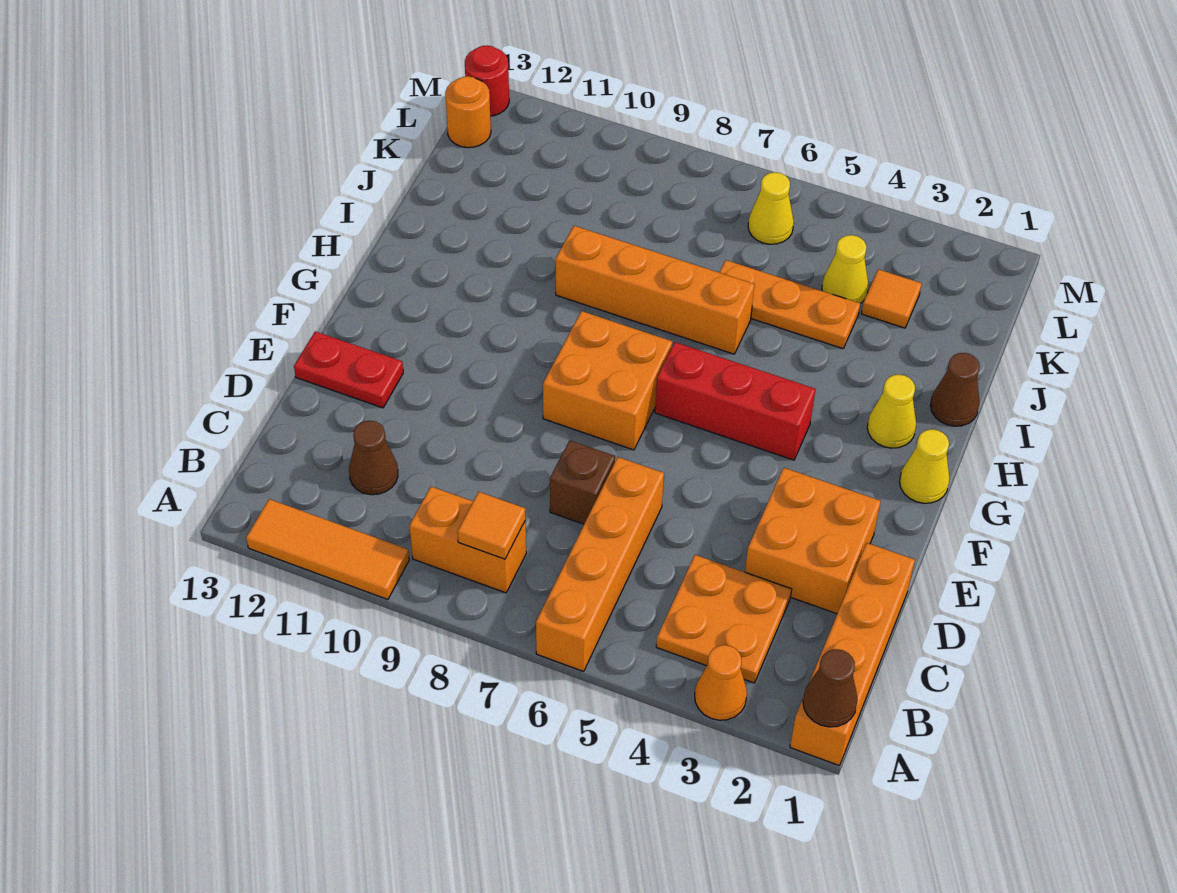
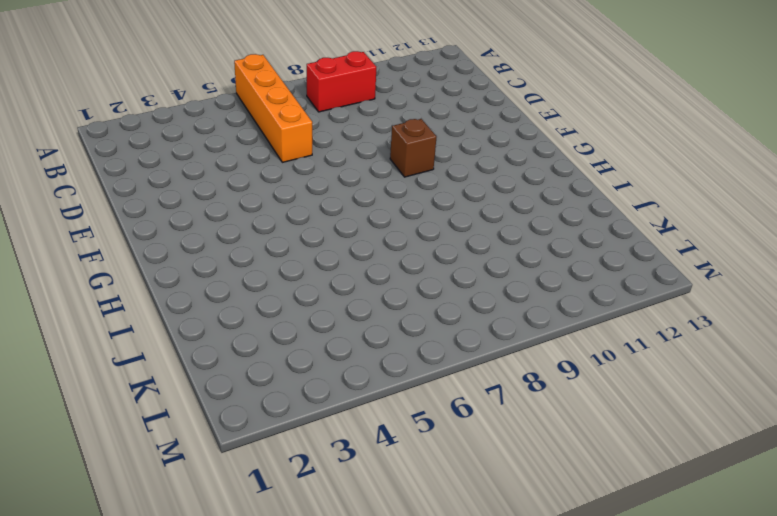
red 1x2 brick [307,51,376,112] -> orange 1x2 brick [409,487,526,593]
brown 1x1 brick [390,119,436,177] -> brown 1x1 brick moved to [550,440,615,524]
none -> orange 1x4 brick [790,543,915,766]
none -> orange 1x1 cone [695,645,747,720]
none -> orange 1x3 tile [246,499,409,600]

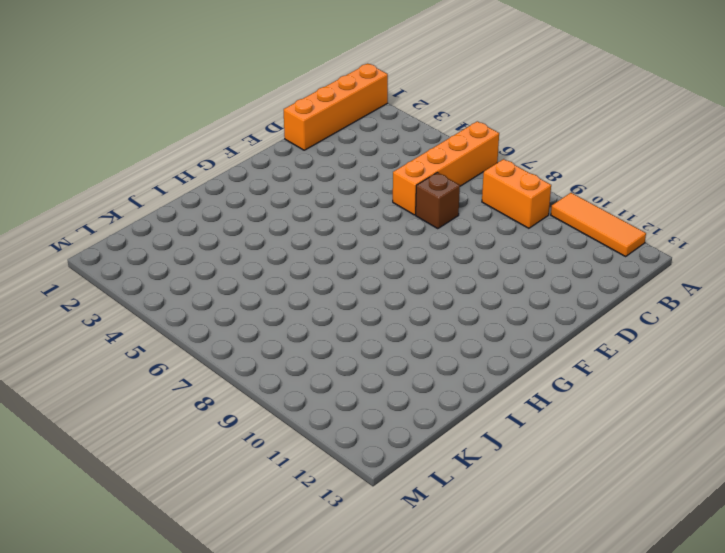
none -> orange 1x1 cone [695,645,747,720]
none -> orange 2x2 plate [656,555,792,683]
none -> brown 1x1 cone [349,421,398,495]

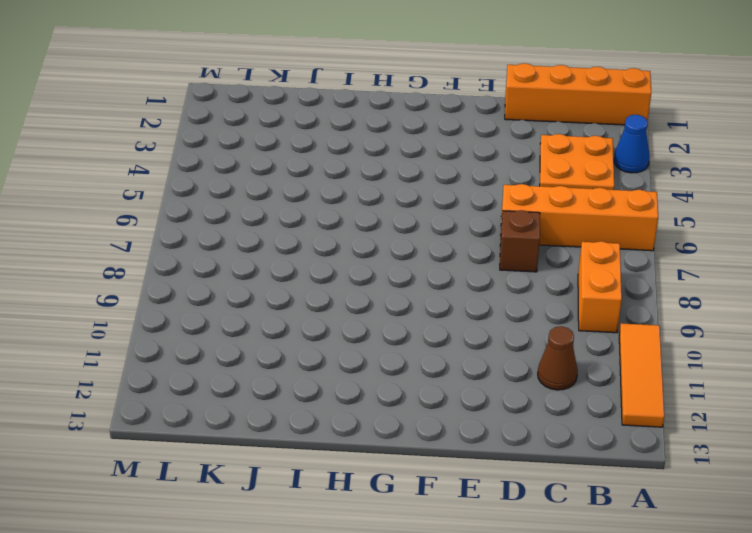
blue 1x1 cone [614,115,650,173] -> orange 1x1 cone [695,645,747,720]
none -> orange 2x2 brick [745,468,881,614]
none -> red 1x2 plate [294,331,403,408]
none -> orange 2x2 brick [543,311,672,450]

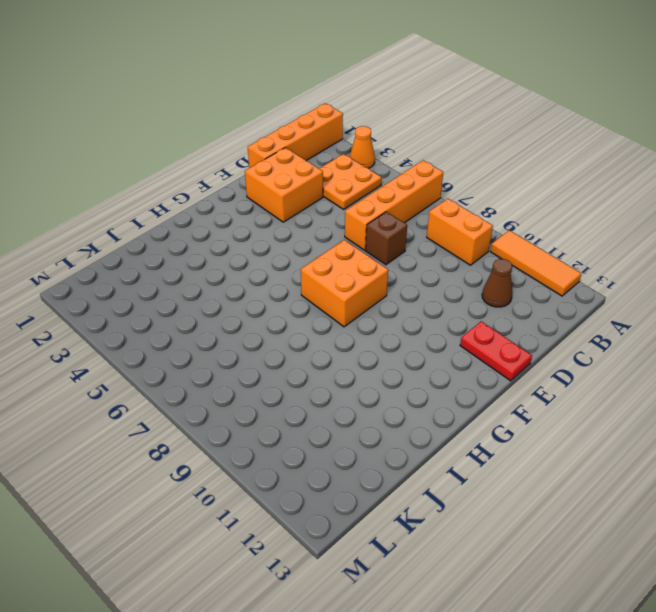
none -> yellow 1x1 cone [900,429,950,503]
none -> red 1x3 brick [655,342,815,460]
none -> yellow 1x1 cone [867,375,916,448]

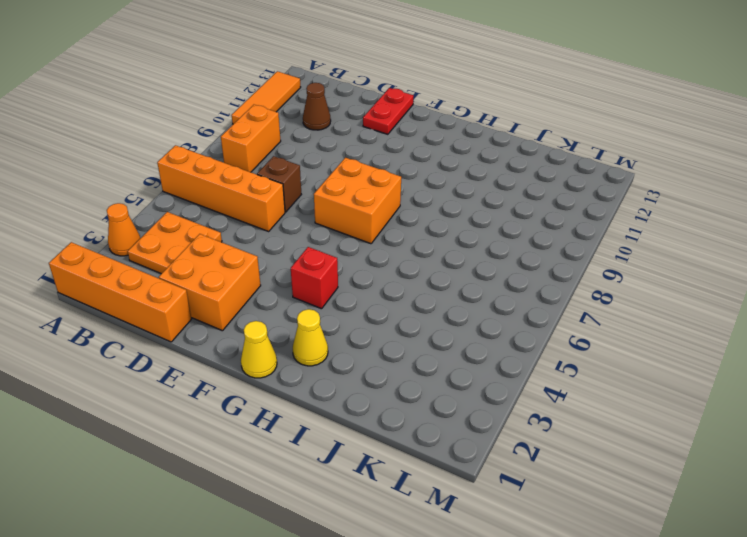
red 1x1 brick [291,247,338,309] -> red 1x3 brick [655,342,815,460]
none -> brown 1x1 cone [930,353,980,426]
none -> orange 1x4 brick [556,226,755,354]
none -> orange 1x3 plate [719,260,860,349]

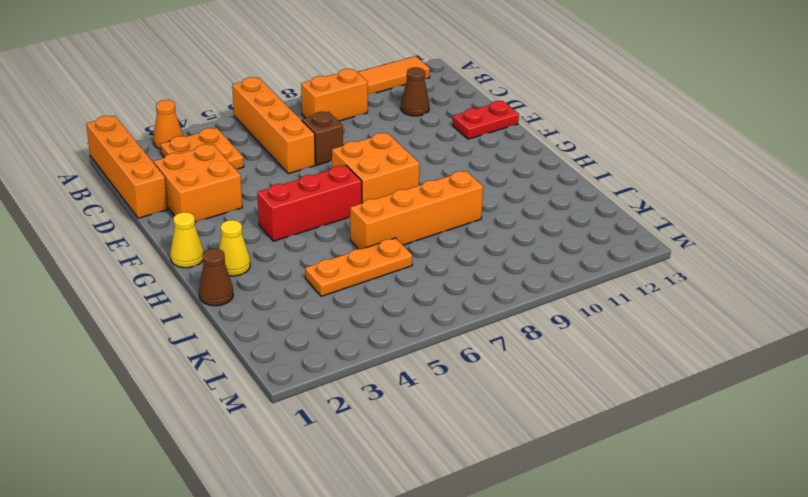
none -> orange 1x1 tile [861,269,922,328]
none -> yellow 1x1 cone [822,235,869,303]
none -> yellow 1x1 cone [748,172,794,244]

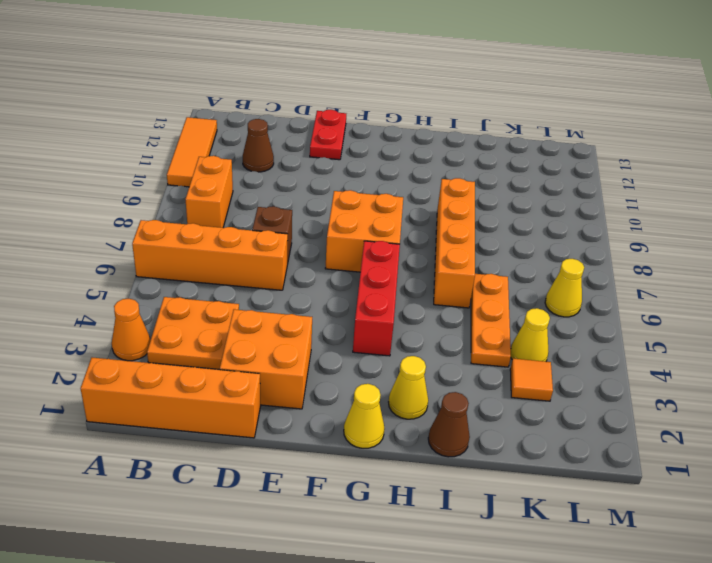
none -> orange 1x1 round brick [445,76,491,148]
none -> red 1x1 round brick [465,46,509,116]
none -> brown 1x1 cone [803,649,858,727]

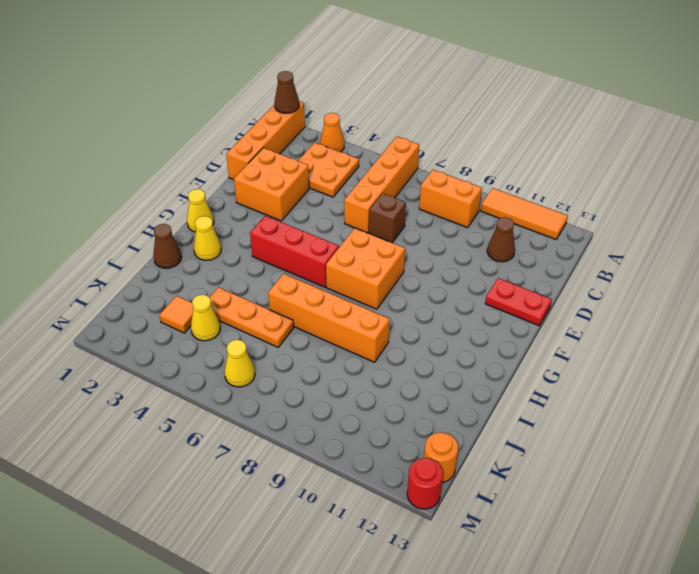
none -> orange 1x1 tile [457,492,526,559]

